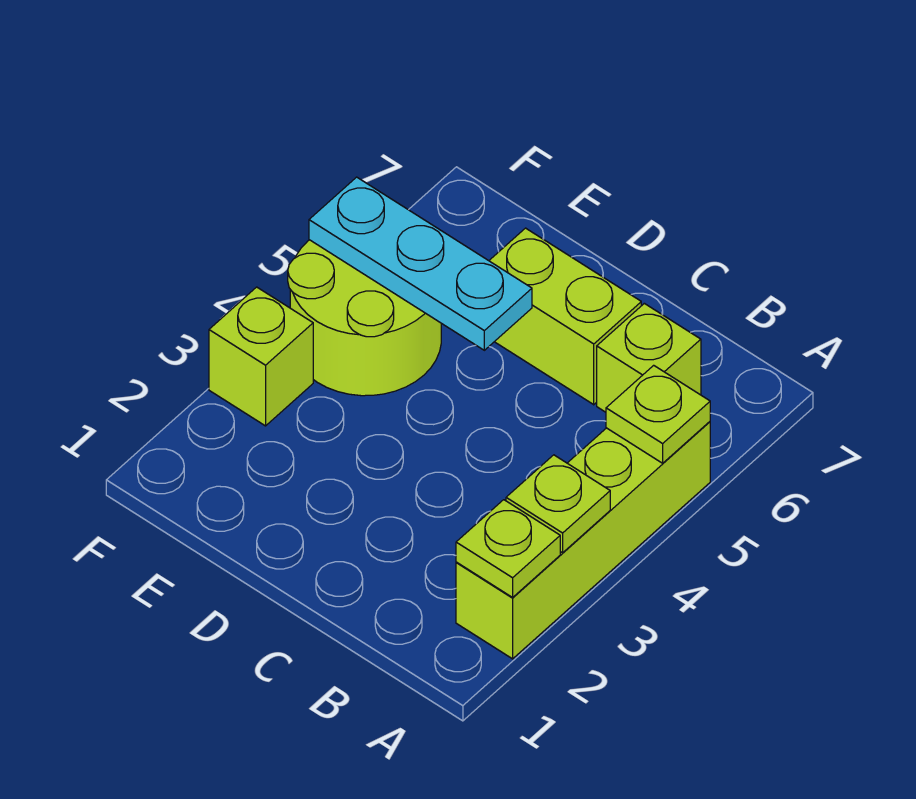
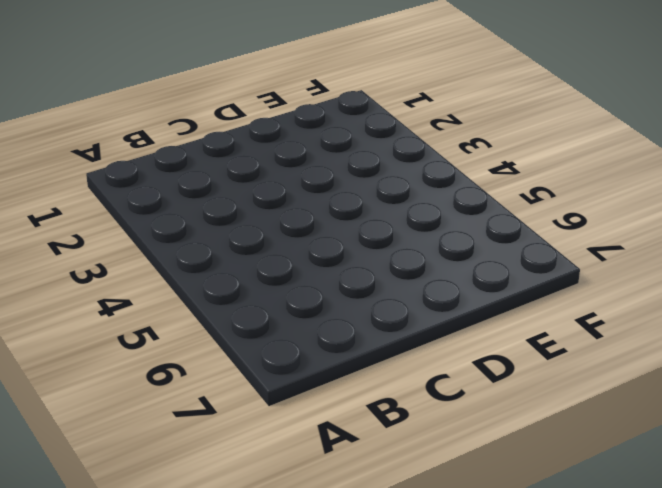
none -> lime 1x4 brick [456,422,710,659]
none -> lime 1x1 brick [597,303,701,412]

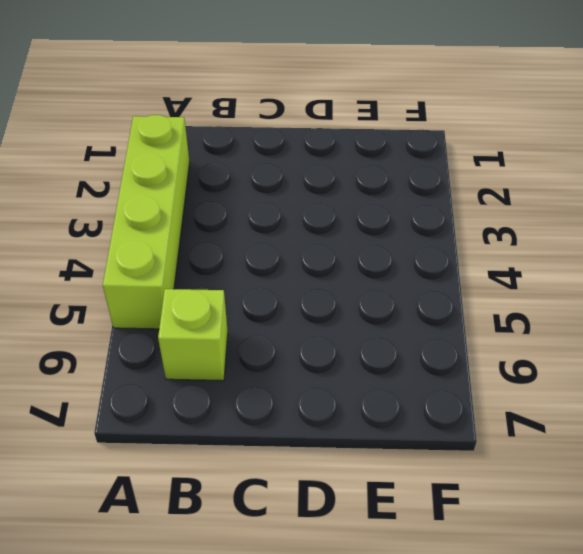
none -> lime 1x2 brick [489,228,641,405]
none -> lime 2x2 round brick [288,240,441,396]

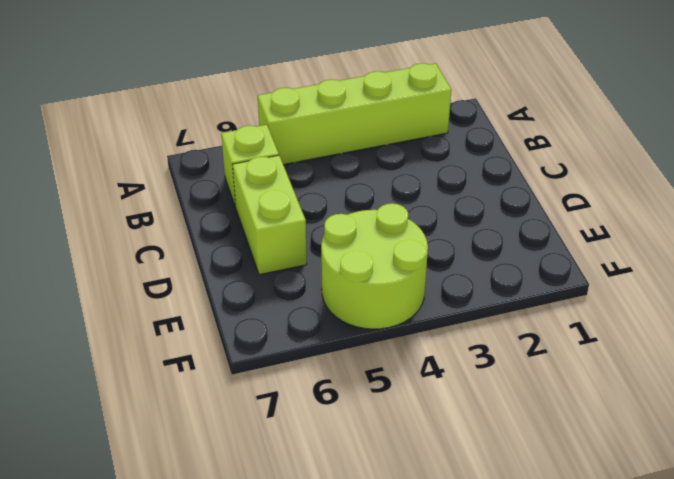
none -> lime 1x1 brick [209,287,313,426]
none -> lime 1x1 plate [456,500,560,597]

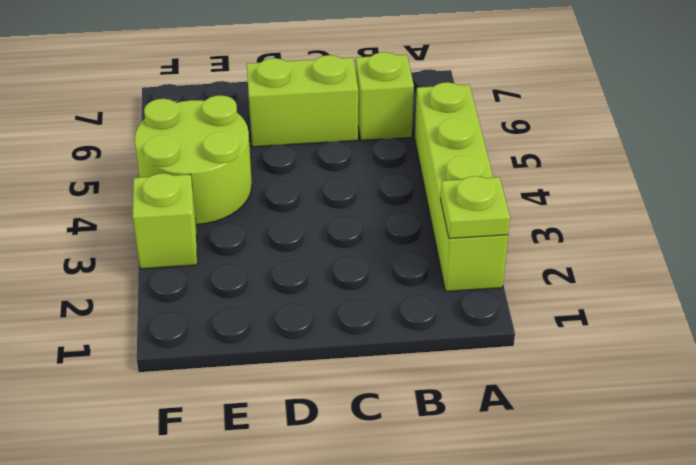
none -> lime 1x1 plate [506,455,610,553]
none -> lime 1x1 plate [606,365,710,463]

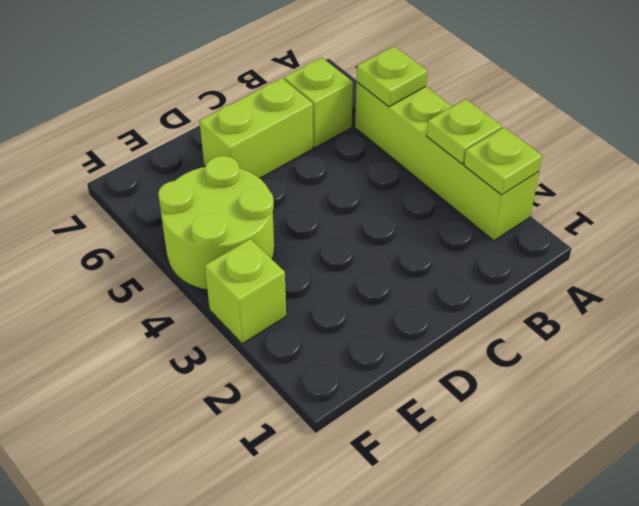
none -> cyan 1x3 plate [309,177,532,350]

